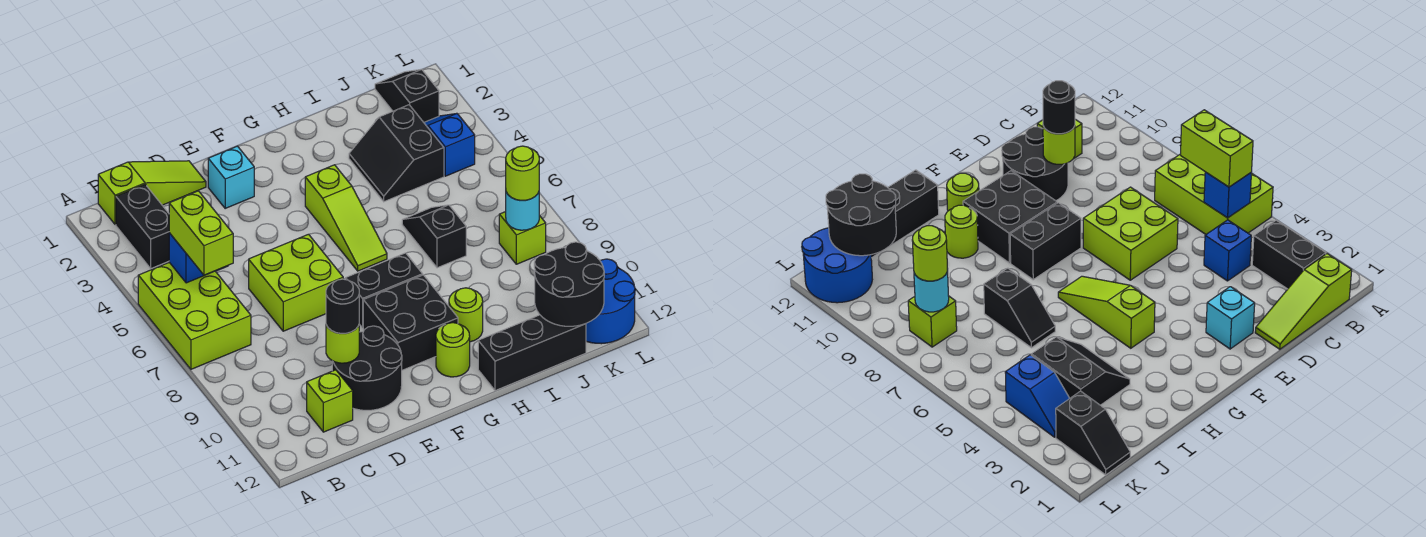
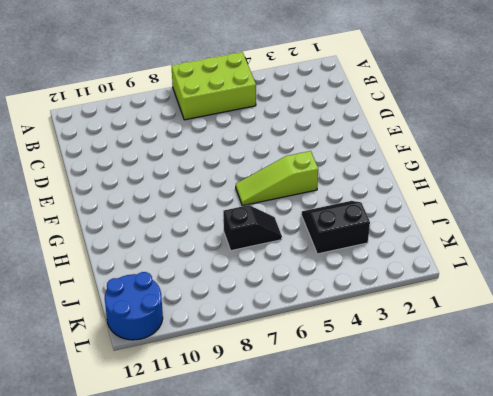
none -> lime 1x3 slope [98,161,206,225]
none -> black 1x2 brick [116,185,169,268]
none -> blue 1x1 brick [1204,220,1251,281]

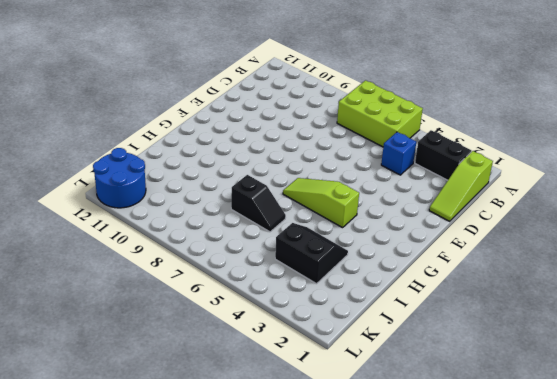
none -> lime 1x1 brick [307,370,353,432]
none -> lime 2x2 brick [249,234,343,331]
none -> black 2x2 round brick [332,326,402,410]

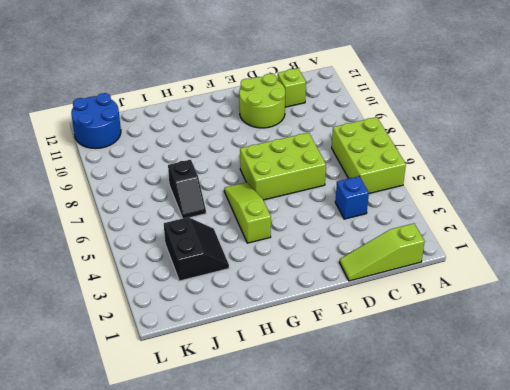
lime 2x3 brick [240,133,326,200] -> lime 2x2 brick [249,234,343,331]
lime 2x2 round brick [239,74,285,128] -> black 2x2 round brick [332,326,402,410]
none -> black 1x2 brick [116,185,169,268]
none -> cyan 1x1 brick [208,146,254,208]
none -> black 1x2 brick [346,253,423,328]

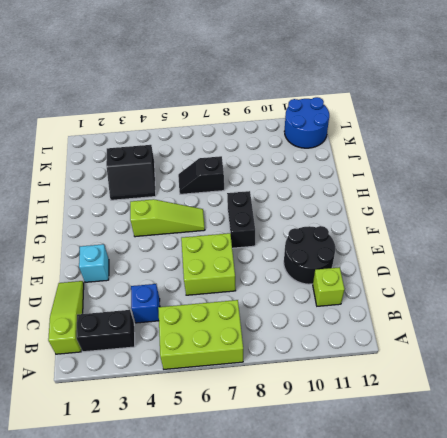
none -> black 2x2 brick [363,275,458,370]
none -> lime 1x1 round brick [436,323,470,377]
none -> lime 1x1 round brick [449,288,483,342]

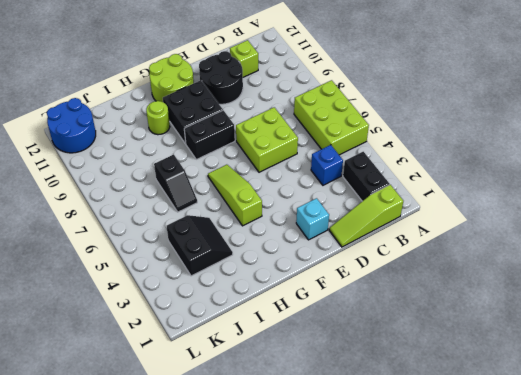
lime 2x2 round brick [149,54,194,102] -> lime 1x1 round brick [436,323,470,377]
none -> black 1x3 brick [478,315,586,391]
none -> black 1x2 slope [375,69,439,122]
none -> blue 1x2 slope [424,114,475,176]

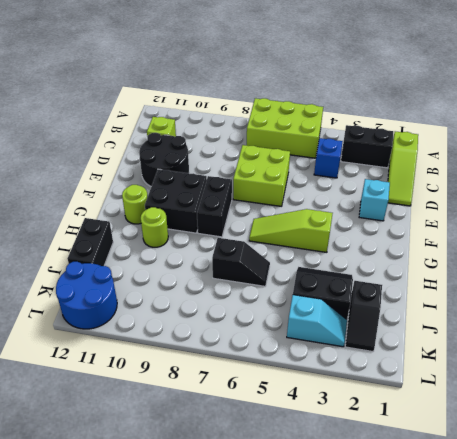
black 1x2 brick [67,218,113,266] -> black 1x3 brick [478,315,586,391]
black 1x2 slope [345,281,382,352] -> black 1x2 slope turned to [375,69,439,122]
cyan 1x2 slope [287,295,347,347] -> blue 1x2 slope [424,114,475,176]
none -> lime 1x1 brick [499,212,546,264]
none -> blue 1x1 brick [169,233,214,283]
none -> lime 1x1 round brick [326,325,359,363]

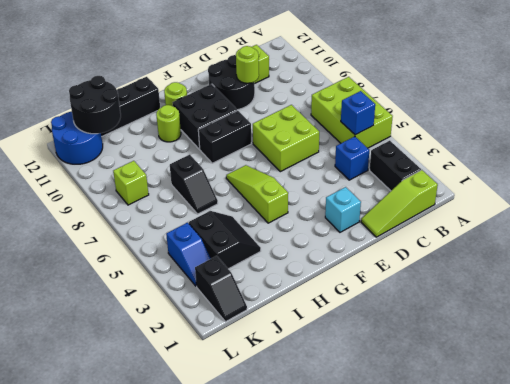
none -> cyan 1x1 round brick [506,192,539,230]
none -> lime 1x2 brick [169,191,233,275]
none -> black 1x1 round brick [326,279,359,333]

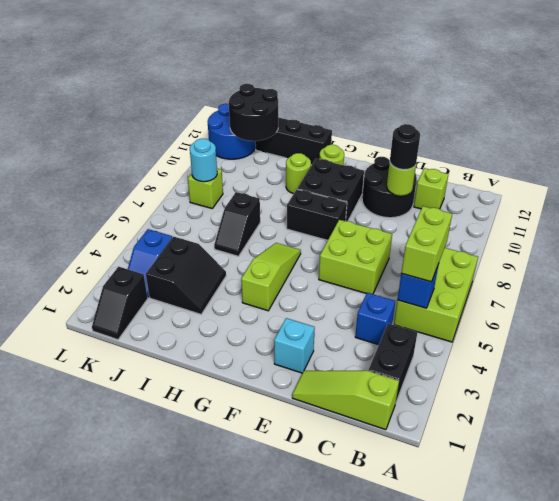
none -> lime 1x1 round brick [506,146,539,200]

